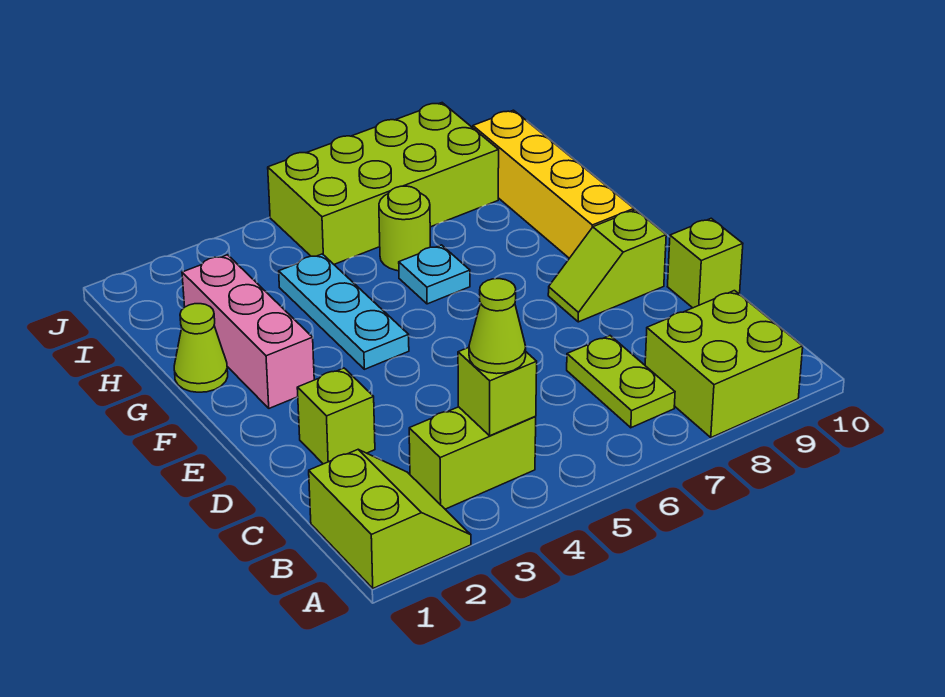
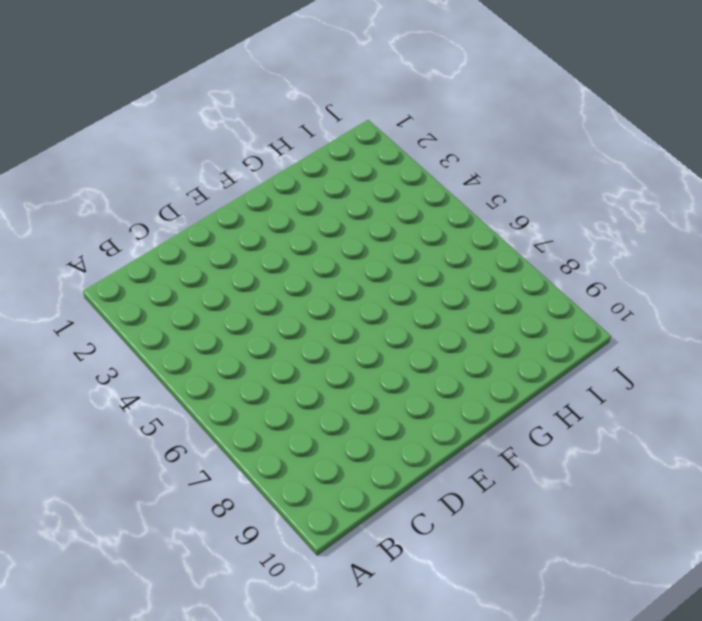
none -> lime 2x2 slope [309,450,471,588]
none -> lime 2x2 brick [645,291,803,438]
none -> lime 1x2 brick [409,407,536,509]

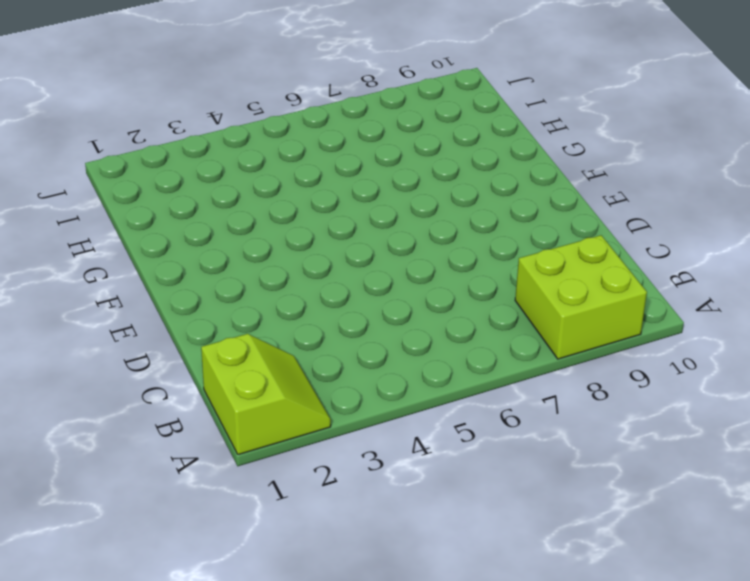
none -> lime 1x2 brick [409,407,536,509]
none -> lime 1x2 plate [567,336,675,428]
none -> lime 1x1 brick [297,368,375,464]

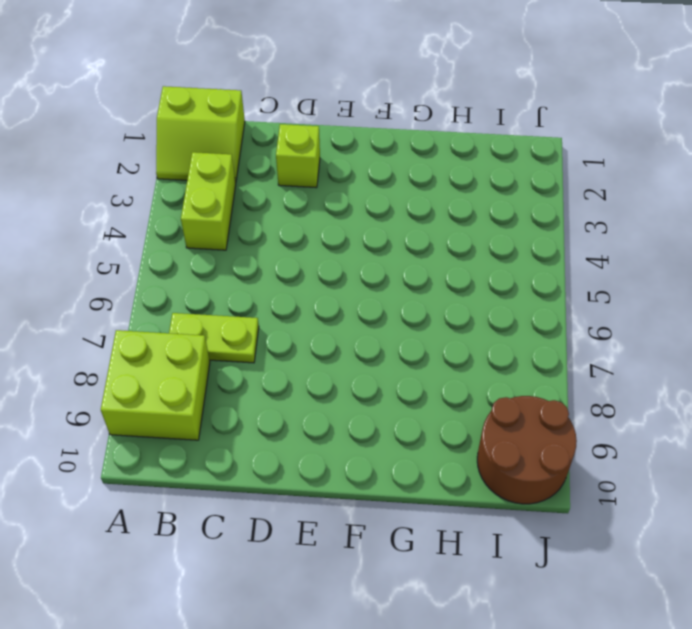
brown 2x2 round brick [477,396,577,504] -> yellow 1x4 brick [473,110,634,258]
none -> lime 1x1 brick [667,218,743,308]
none -> lime 1x2 slope [548,210,666,322]
none -> pink 1x3 brick [182,255,314,408]

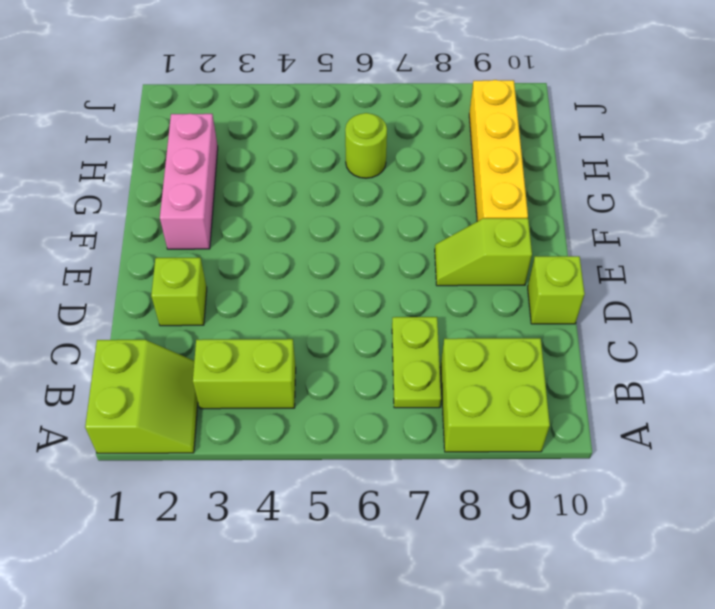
none -> cyan 1x3 plate [279,254,409,369]
none -> lime 1x1 cone [174,304,228,392]
none -> cyan 1x1 plate [399,245,470,304]

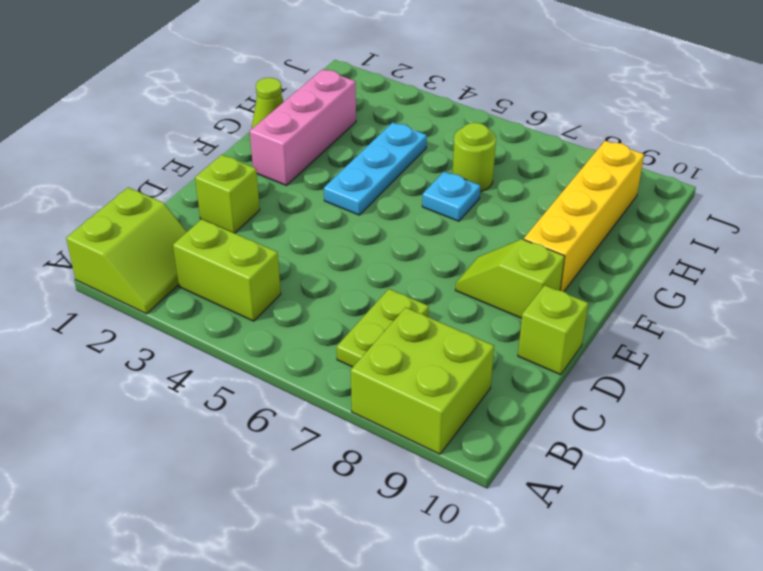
none -> lime 2x4 brick [268,103,499,264]
none -> lime 1x1 brick [458,347,537,436]
none -> lime 1x1 cone [469,279,526,374]

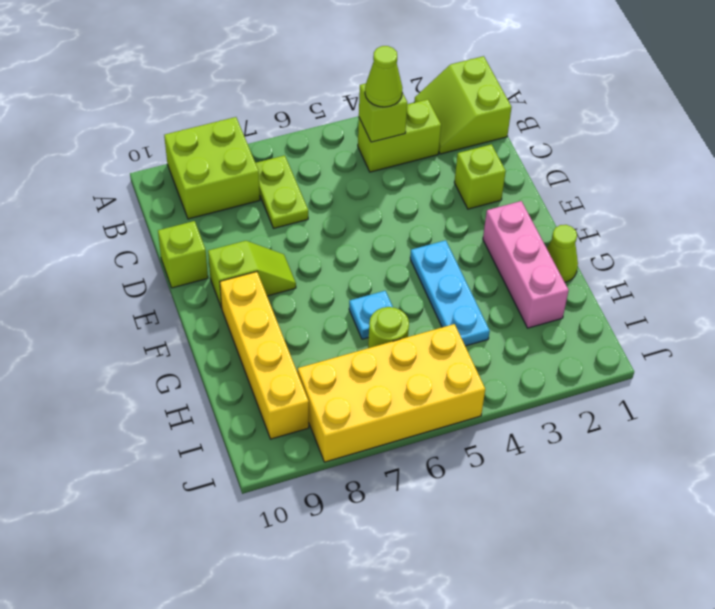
yellow 2x4 brick [298,324,485,462] -> lime 2x4 brick [268,103,499,264]

